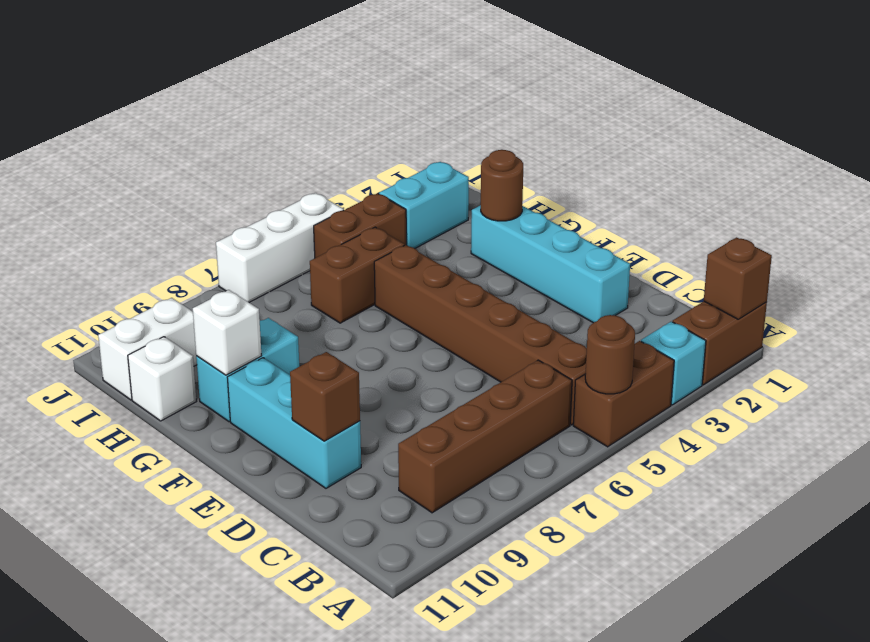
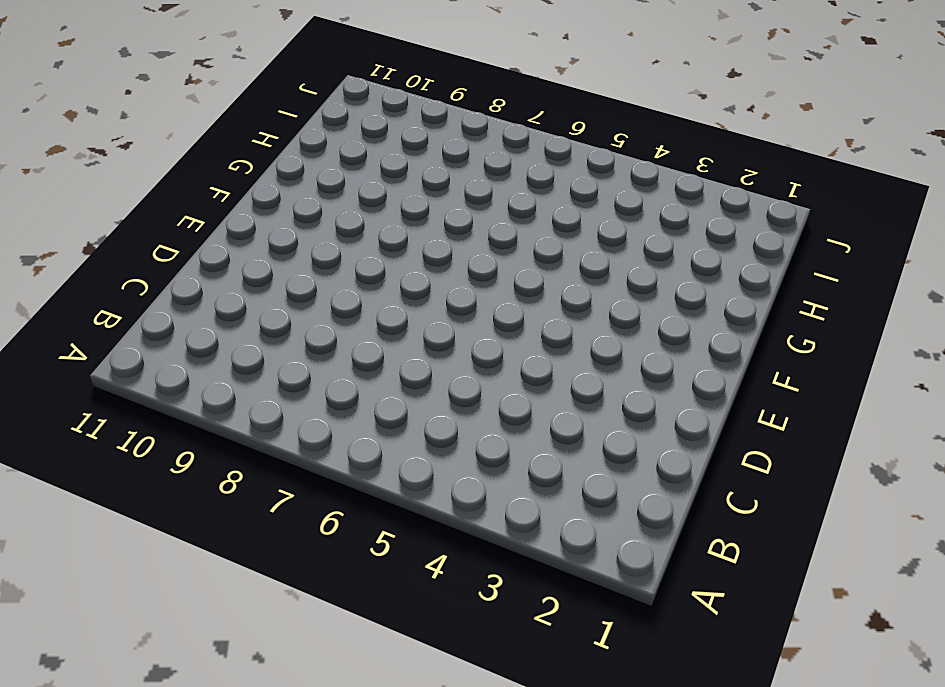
none -> brown 1x2 brick [673,301,767,385]
none -> cyan 1x1 brick [641,322,706,405]
none -> brown 1x2 brick [573,341,674,447]

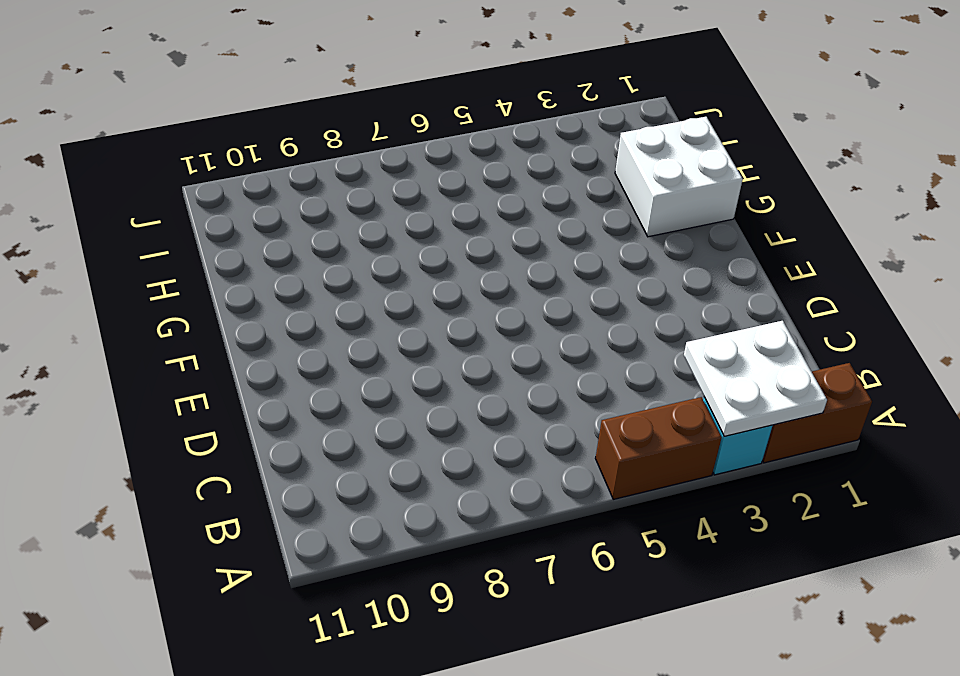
white 2x2 plate [684,321,827,436] -> none
white 2x2 brick [615,117,743,237] -> cyan 1x4 brick [471,205,630,323]
none -> brown 1x6 brick [374,245,587,425]
none -> brown 1x4 brick [398,360,572,513]
none -> cyan 1x3 brick [227,358,361,488]

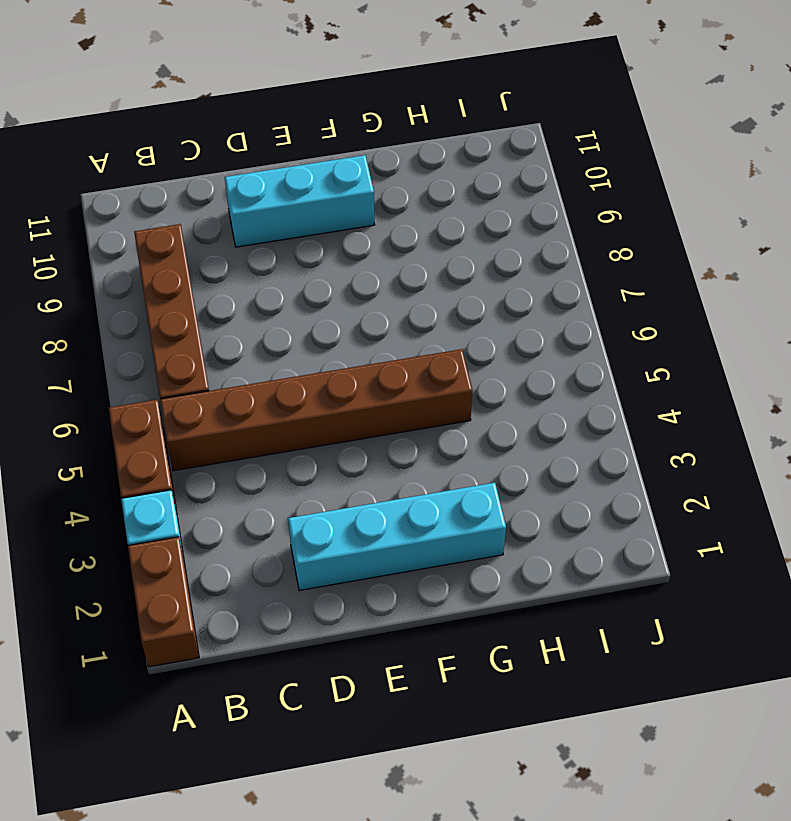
none -> cyan 1x2 brick [196,318,299,422]
none -> brown 1x2 brick [310,227,404,323]
none -> white 1x1 brick [128,337,196,421]

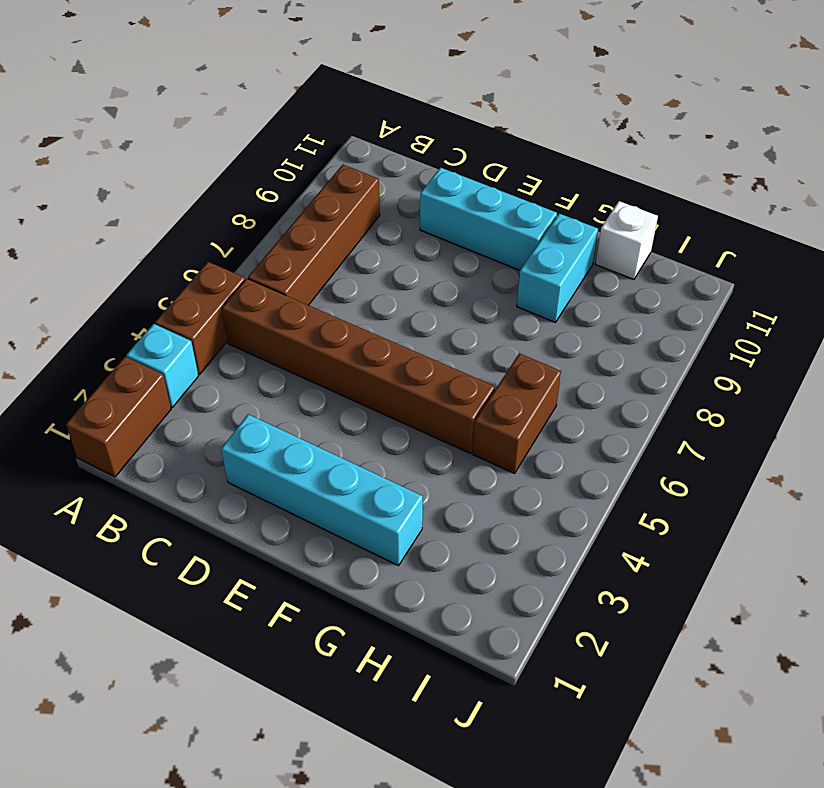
none -> cyan 1x2 brick [379,162,469,248]
none -> brown 1x2 brick [314,193,406,258]
none -> white 1x2 brick [98,298,197,400]

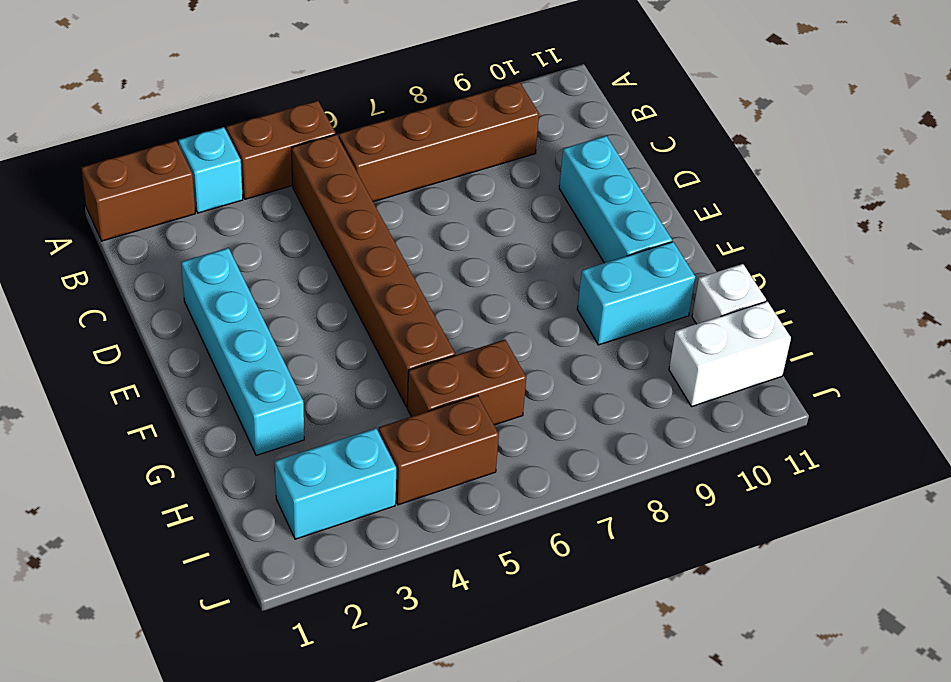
none -> white 1x3 brick [216,193,344,302]
none -> brown 1x1 brick [704,237,772,319]
none -> brown 1x1 round brick [585,315,635,394]

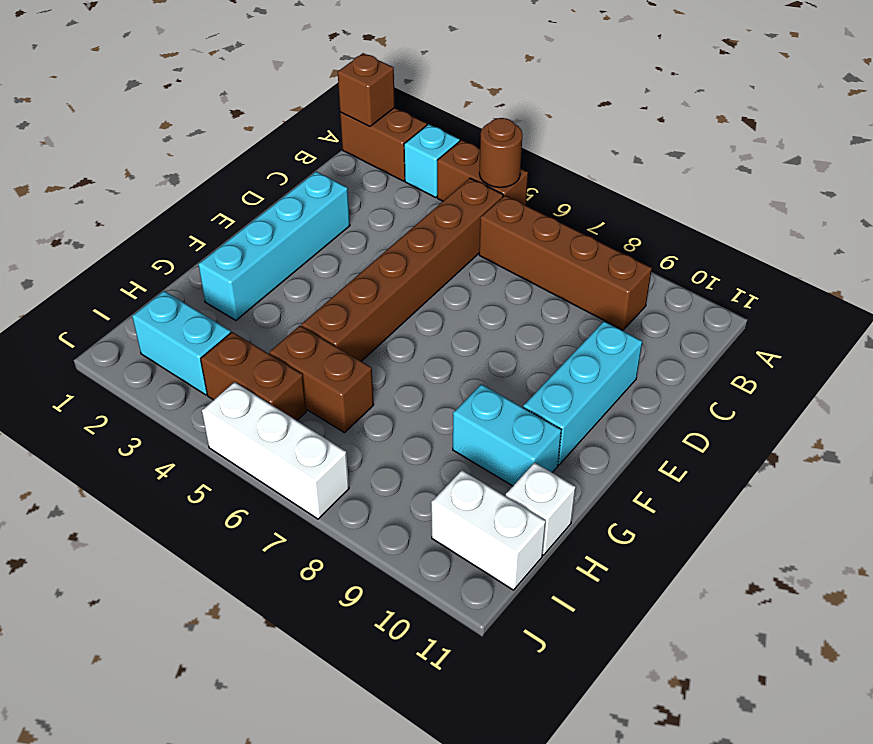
none -> brown 1x1 brick [290,352,360,441]
none -> brown 1x1 round brick [481,150,523,221]
none -> white 1x1 brick [193,290,262,375]

